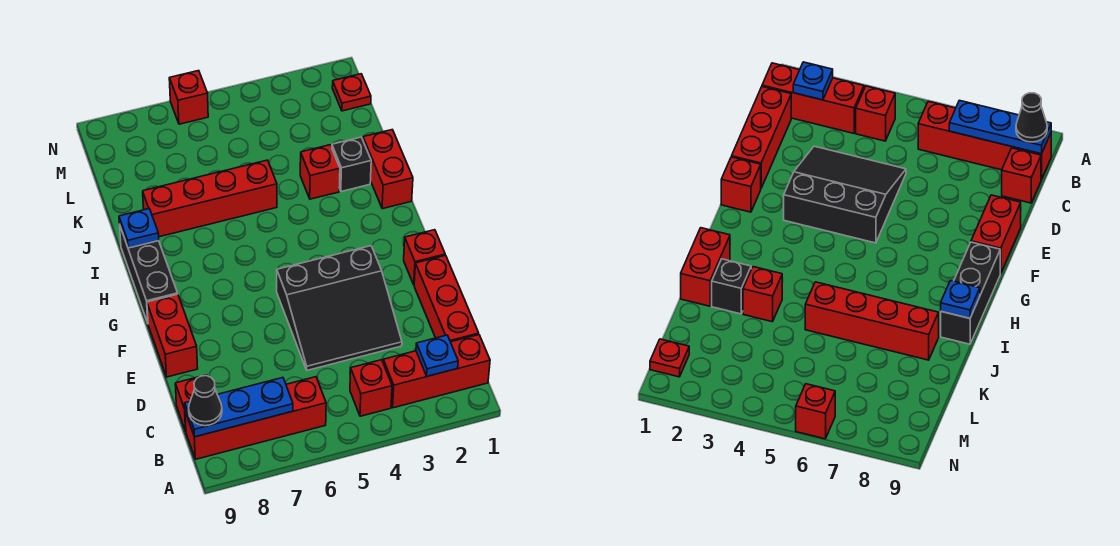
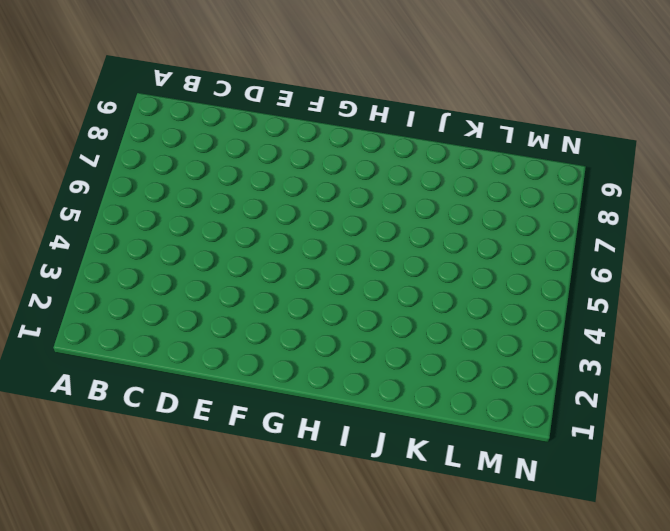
none -> red 1x3 brick [383,335,490,408]
none -> red 1x1 brick [350,360,392,416]
none -> red 1x4 brick [185,377,326,459]

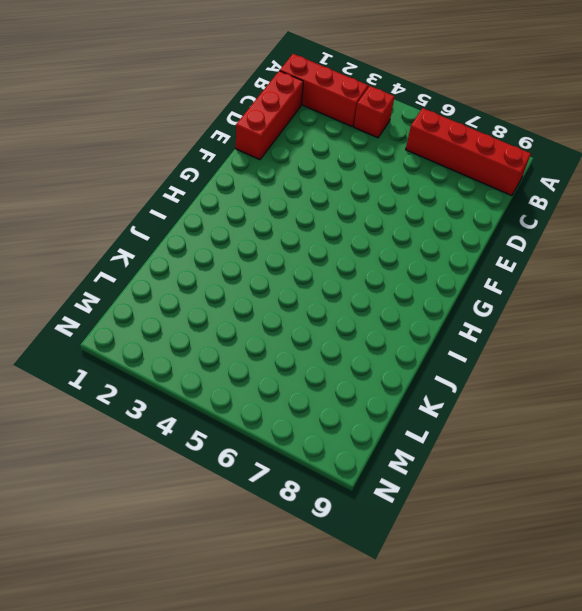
none -> red 1x1 brick [175,375,207,431]
none -> black 3x3 slope [277,246,402,370]
none -> red 1x2 brick [147,294,198,377]

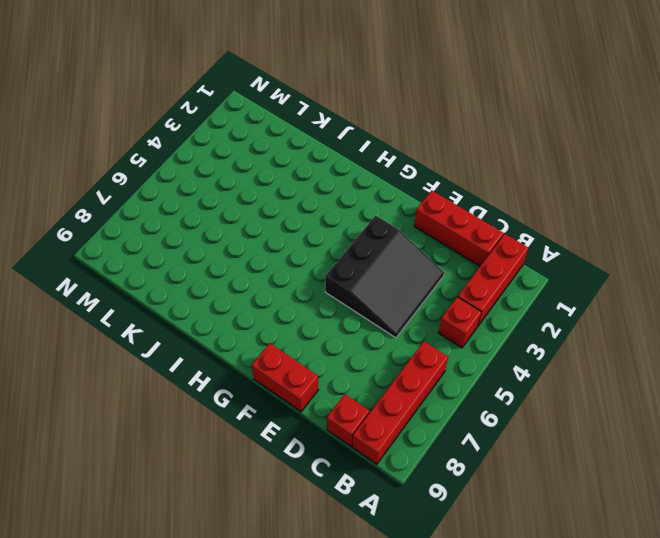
none -> red 1x1 brick [404,230,445,284]
none -> black 1x3 brick [120,227,178,323]
none -> red 1x2 brick [363,130,413,209]

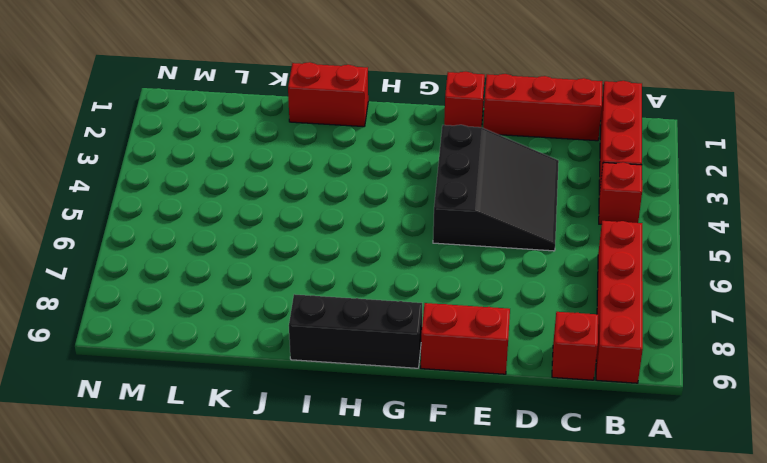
none -> black 1x1 brick [332,137,371,192]
none -> red 1x1 brick [300,145,340,199]
none -> red 1x4 brick [143,160,277,237]

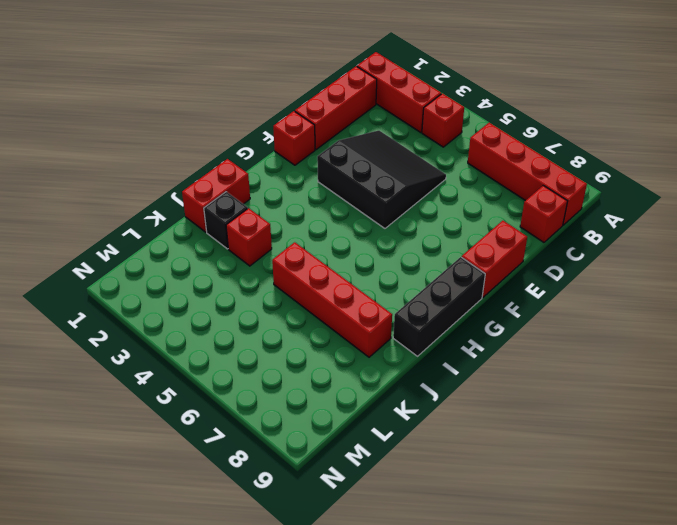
none -> red 1x1 plate [332,74,371,111]
none -> red 1x1 brick [169,71,208,124]
none -> blue 1x1 plate [416,335,458,376]

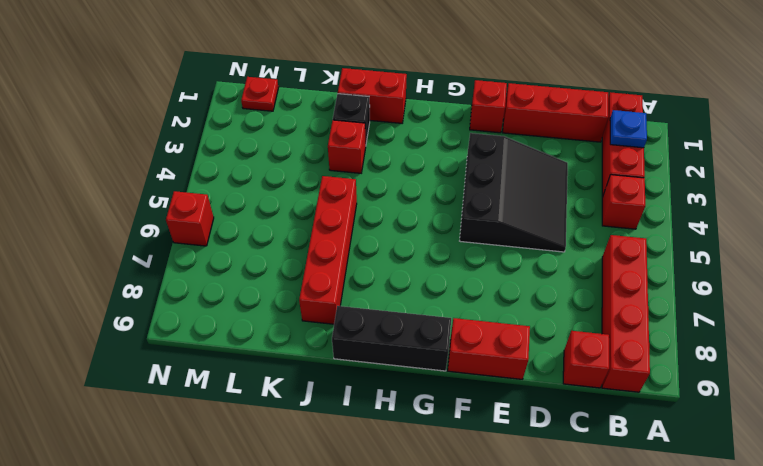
none -> blue 1x3 plate [185,378,293,437]
none -> blue 1x1 plate [119,209,159,248]
none -> black 1x1 cone [189,376,222,426]

